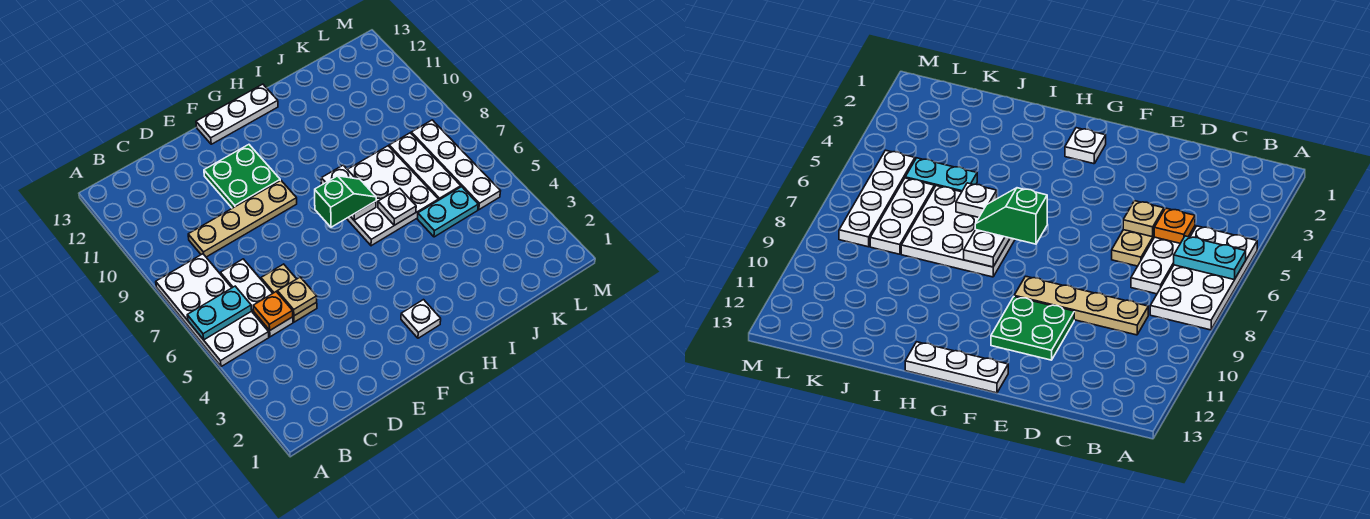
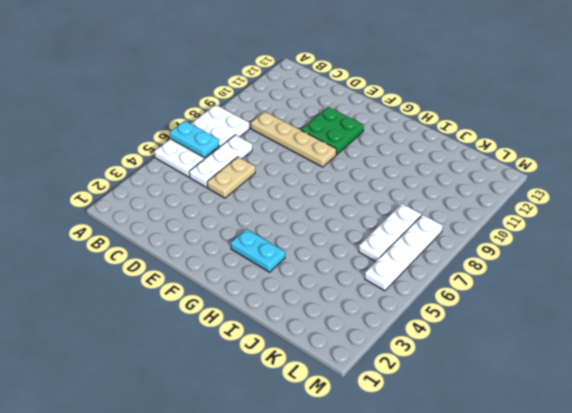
cyan 1x2 plate [231,229,285,272] -> cyan 1x2 plate moved to [418,187,478,237]
none -> white 1x3 plate [196,84,278,144]
none -> white 1x1 plate [401,300,441,338]
none -> white 3x3 plate [346,146,438,246]

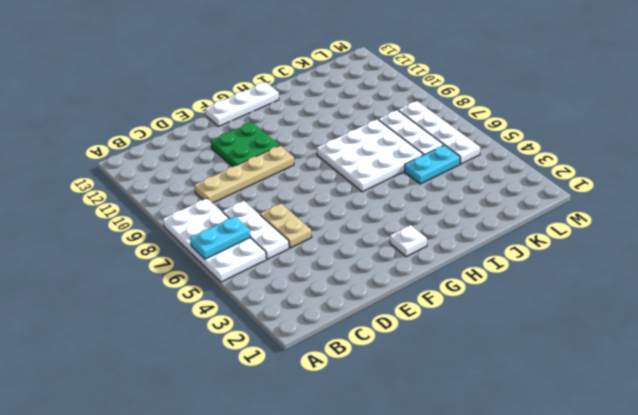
none -> orange 1x1 plate [253,292,293,330]
none -> tan 1x1 plate [277,277,317,316]
none -> white 1x2 plate [321,165,376,220]

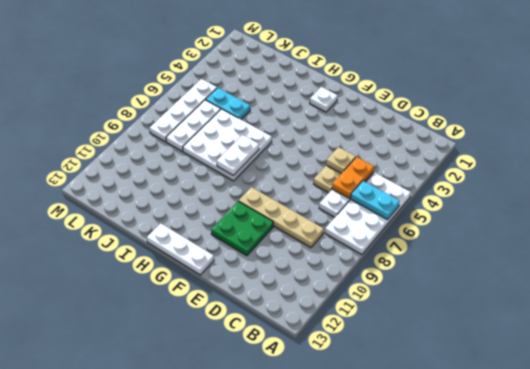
orange 1x2 plate [332,157,374,199] -> orange 1x1 plate [253,292,293,330]
none -> white 1x1 plate [378,188,416,225]
none -> green 1x2 slope [315,176,376,227]

